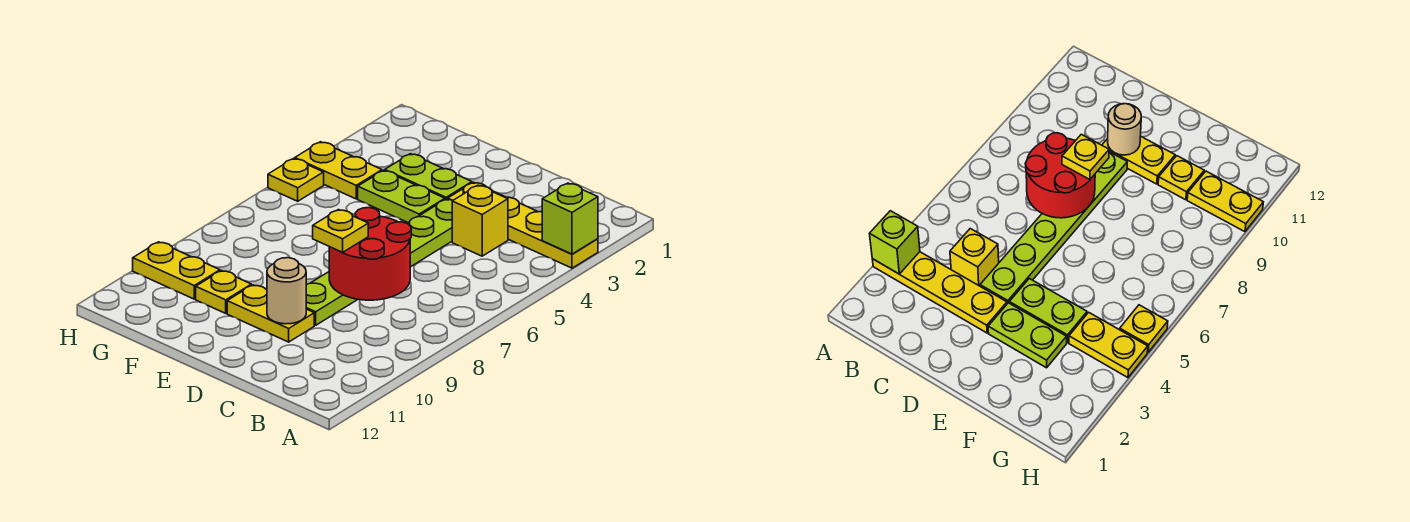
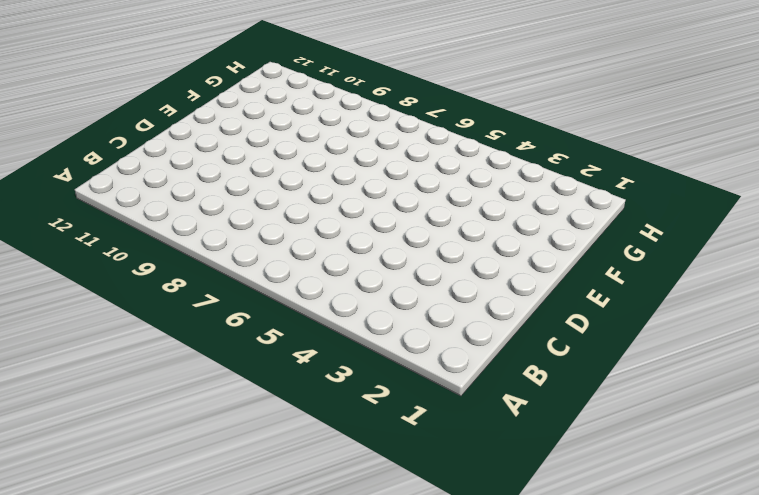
none -> yellow 1x4 plate [448,182,598,268]
none -> yellow 1x1 brick [452,185,508,256]
none -> lime 1x6 plate [306,199,453,325]

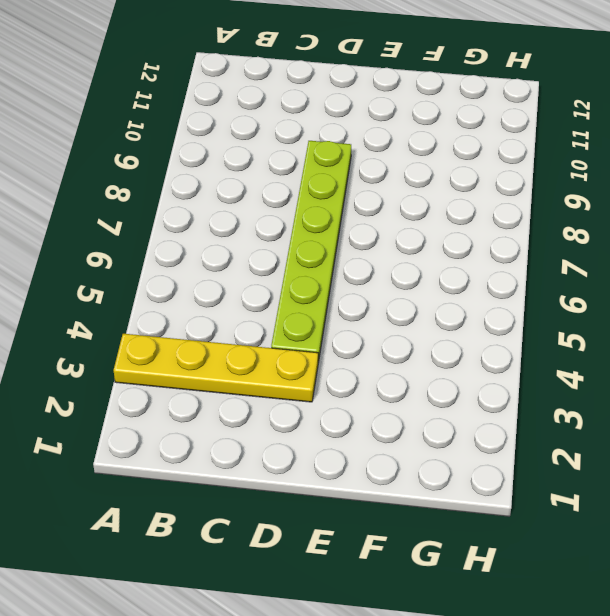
none -> yellow 1x1 brick [452,185,508,256]
none -> yellow 1x2 plate [227,285,314,342]
none -> lime 1x2 plate [385,154,472,200]

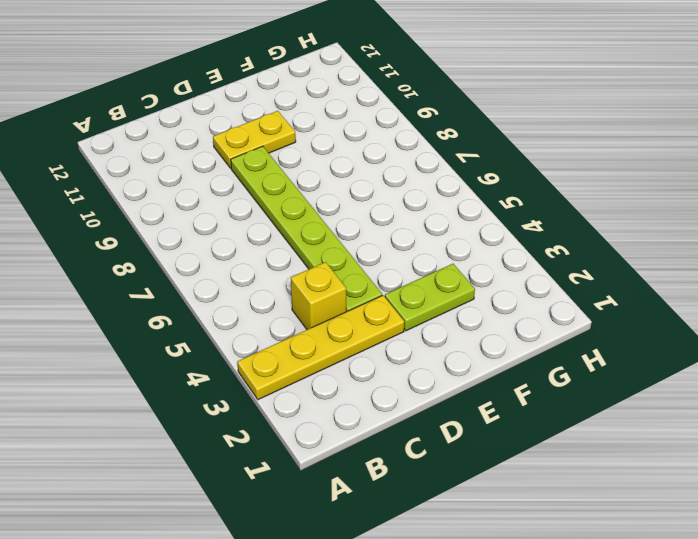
none -> lime 1x2 plate [358,170,445,222]
none -> yellow 1x1 plate [196,271,251,313]
none -> yellow 1x2 plate [295,142,382,199]

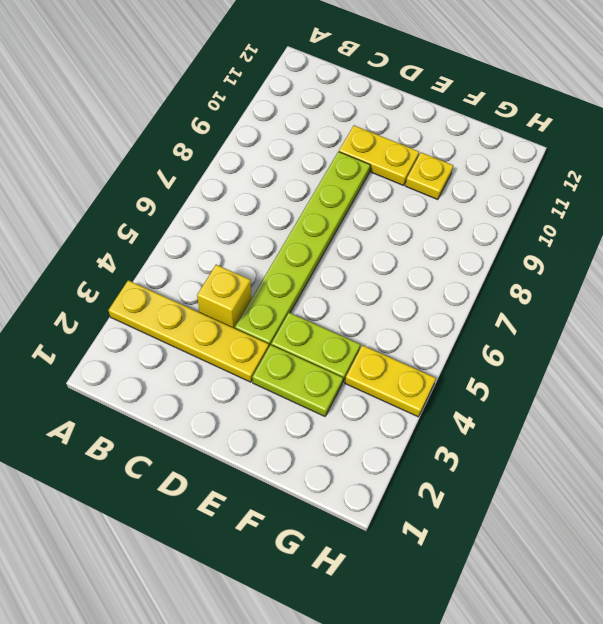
none -> yellow 1x2 plate [133,242,220,299]
none -> yellow 1x1 plate [268,158,324,201]
none -> lime 1x1 brick [542,183,598,254]

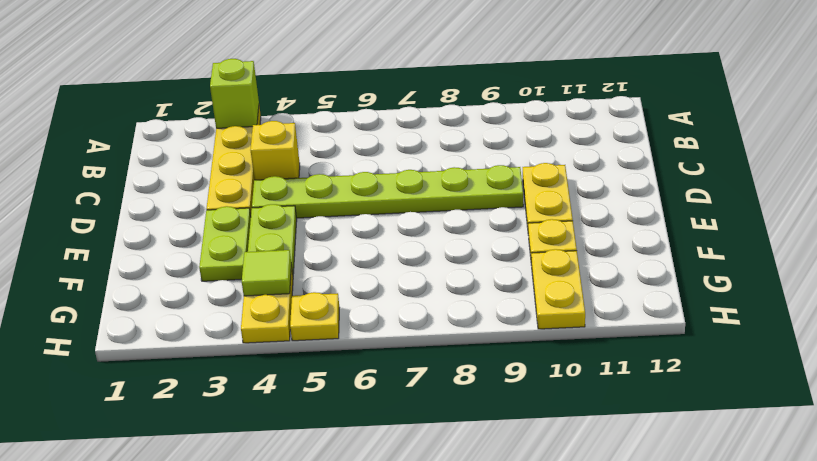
lime 1x1 tile [242,250,291,296] -> none
none -> red 2x2 round brick [329,208,411,300]
none -> tan 1x1 round brick [267,258,306,324]
none -> yellow 1x1 plate [313,210,368,253]

